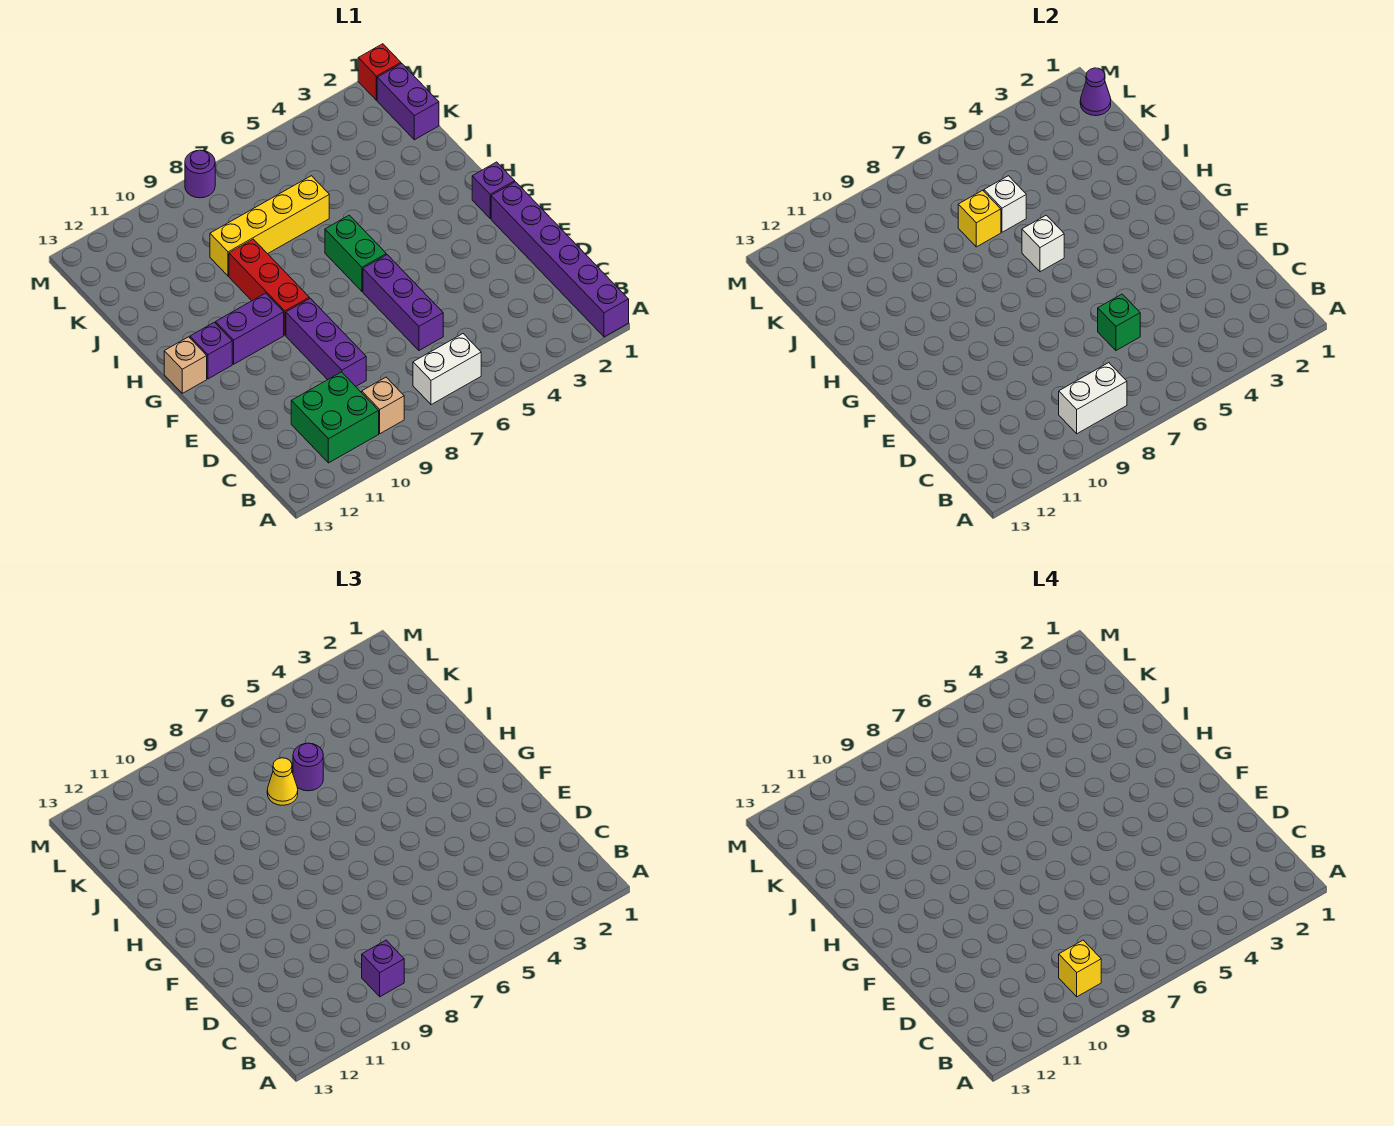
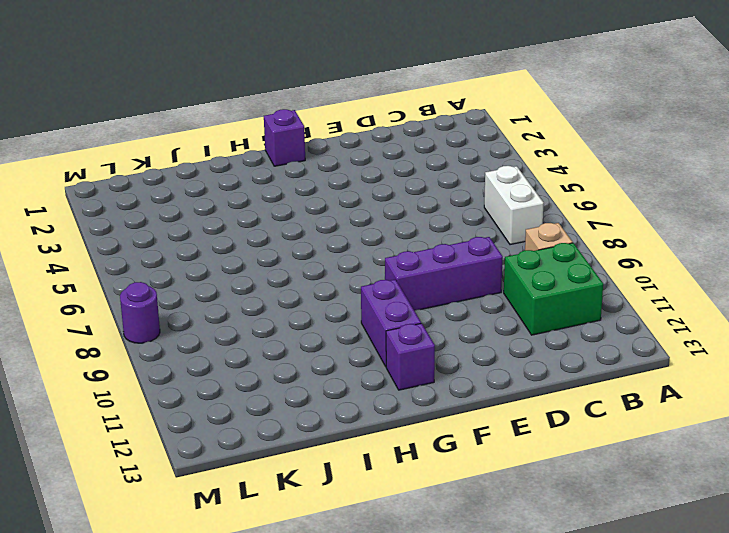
none -> purple 1x6 brick [491,182,629,337]
none -> purple 1x3 brick [363,255,443,350]
none -> green 1x2 brick [325,215,386,291]

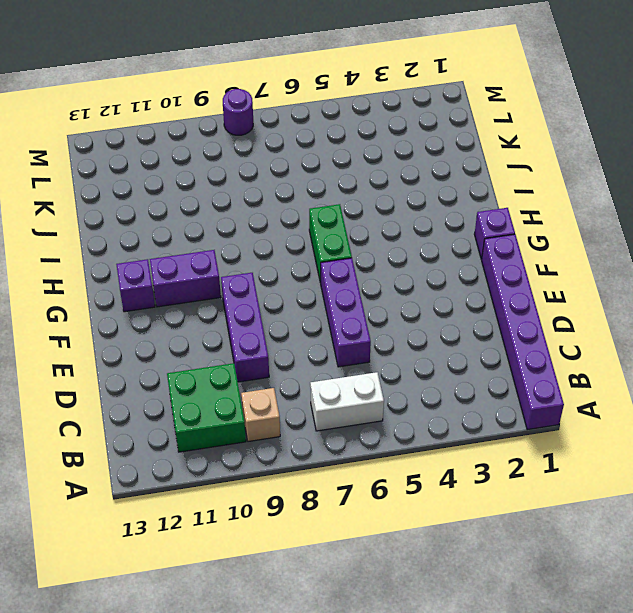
none -> red 1x3 brick [229,239,309,335]
none -> tan 1x1 brick [164,337,207,393]
none -> yellow 1x4 brick [210,176,329,276]

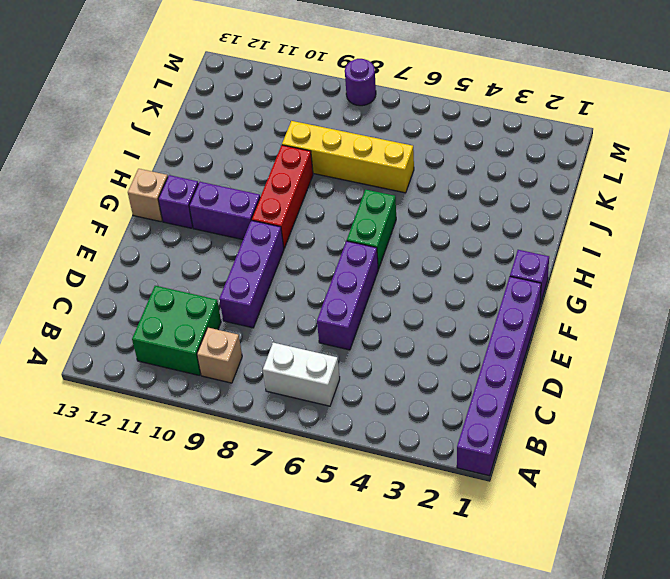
none -> purple 1x2 brick [377,64,439,140]
none -> red 1x1 brick [358,44,401,100]
none -> white 1x2 brick [1059,363,1127,434]

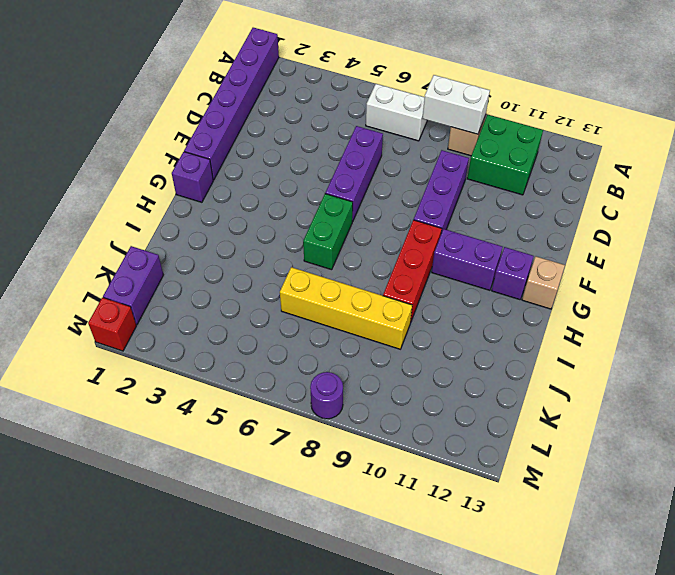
none -> green 1x1 brick [1098,294,1140,350]
none -> white 1x1 brick [1022,215,1064,272]
none -> white 1x1 brick [984,176,1026,232]

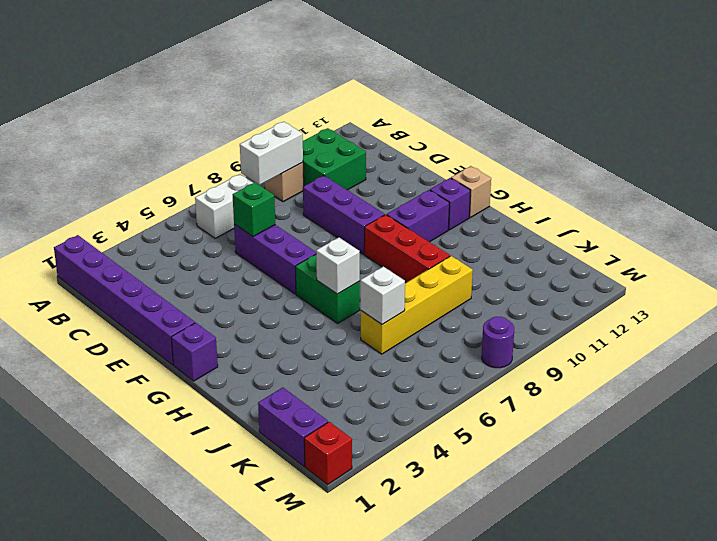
none -> yellow 1x1 brick [958,190,1001,247]
none -> purple 1x1 cone [1080,68,1111,116]
none -> purple 1x1 brick [362,940,404,997]

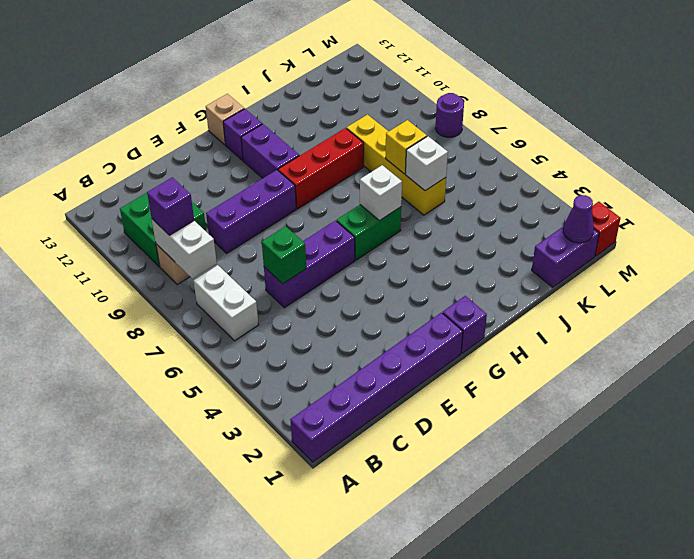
none -> purple 1x1 round brick [293,743,323,791]
none -> yellow 1x1 cone [267,758,298,805]
none -> yellow 1x1 brick [1059,940,1101,997]

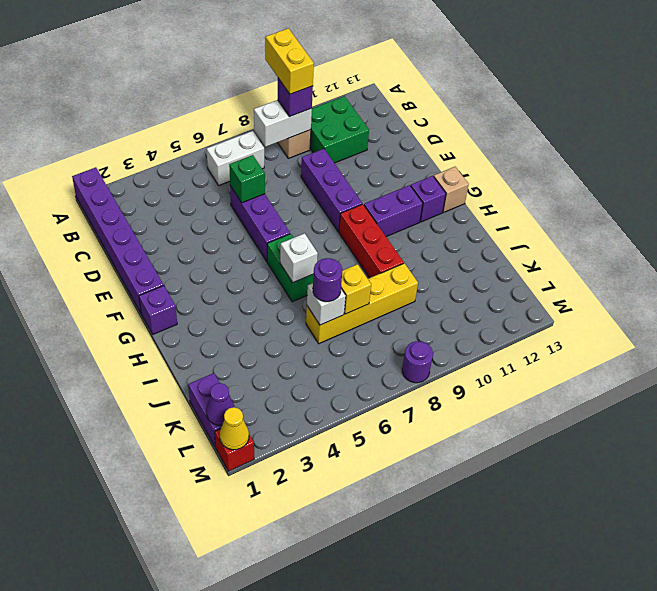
yellow 1x2 brick [265,28,314,94] -> yellow 1x1 brick [1059,940,1101,997]
yellow 1x1 cone [220,407,249,450] -> yellow 1x1 cone moved to [267,758,298,805]

